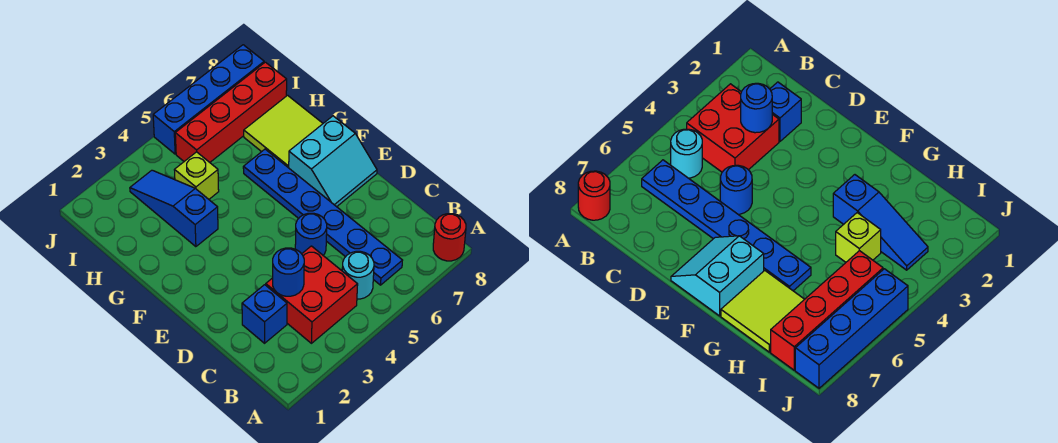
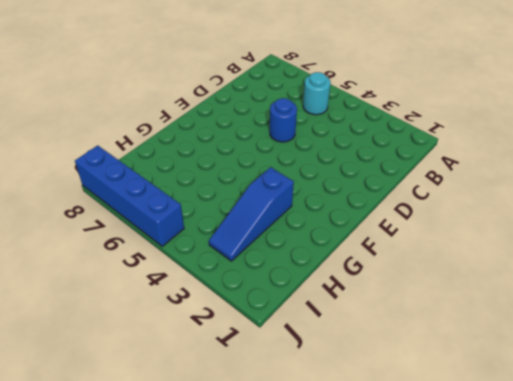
none -> red 1x1 round brick [433,214,466,261]
none -> red 2x2 brick [266,246,358,343]
none -> blue 1x6 plate [243,149,403,285]

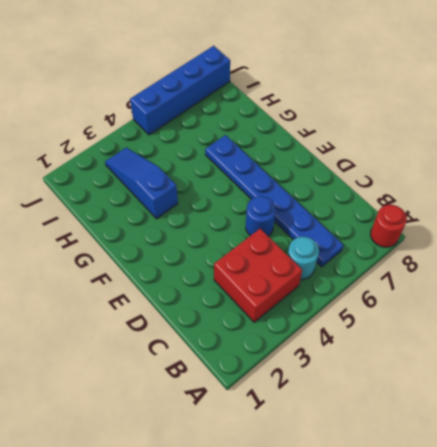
none -> blue 1x1 brick [242,285,287,343]
none -> cyan 2x2 slope [289,116,377,207]
none -> lime 2x2 tile [244,95,323,168]

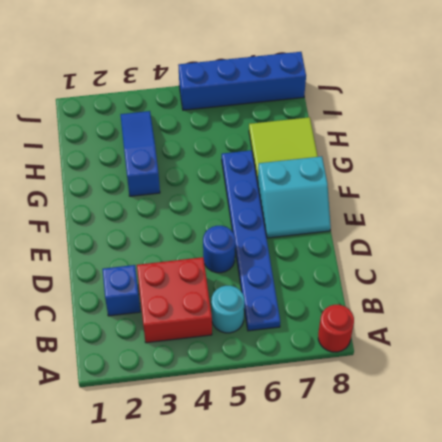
none -> lime 1x1 brick [175,152,219,199]
none -> red 1x4 brick [175,62,287,162]
none -> blue 1x1 round brick [273,248,304,296]

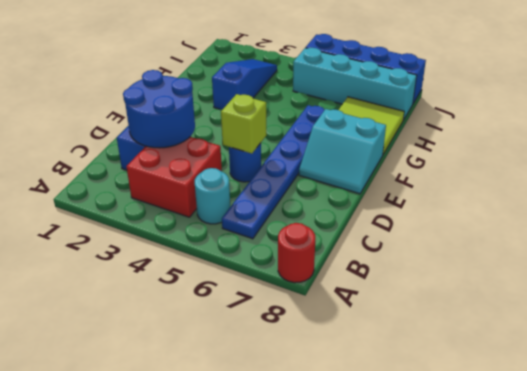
blue 2x2 round brick [123,70,195,148] -> blue 1x1 round brick [273,248,304,296]
lime 1x1 brick [221,94,267,154] -> lime 1x1 brick moved to [175,152,219,199]
cyan 1x4 brick [293,48,417,120] -> red 1x4 brick [175,62,287,162]

